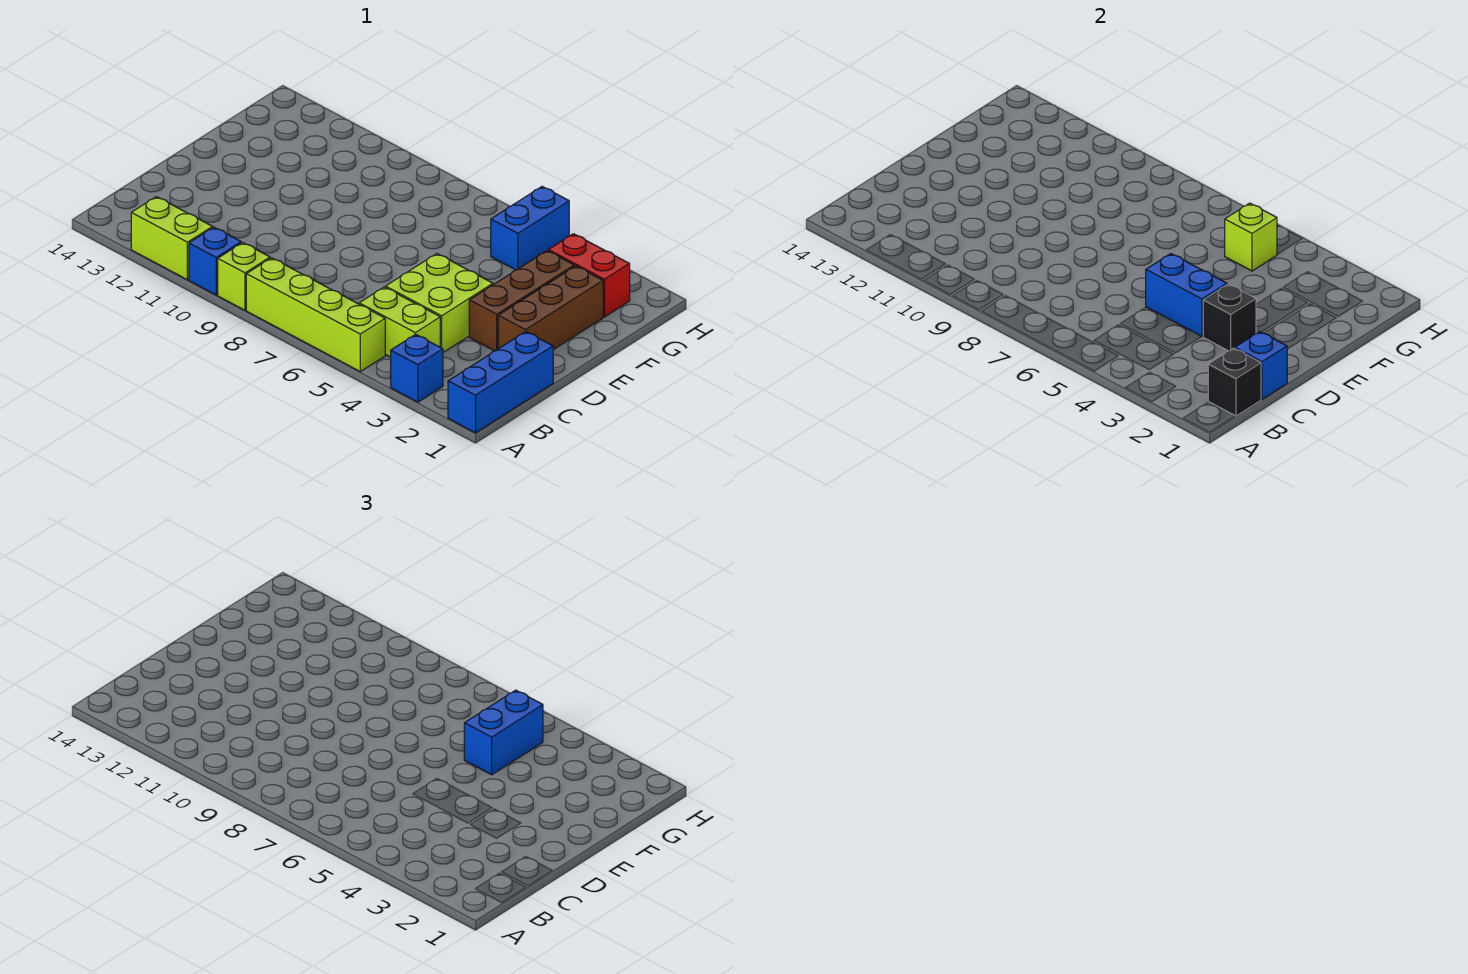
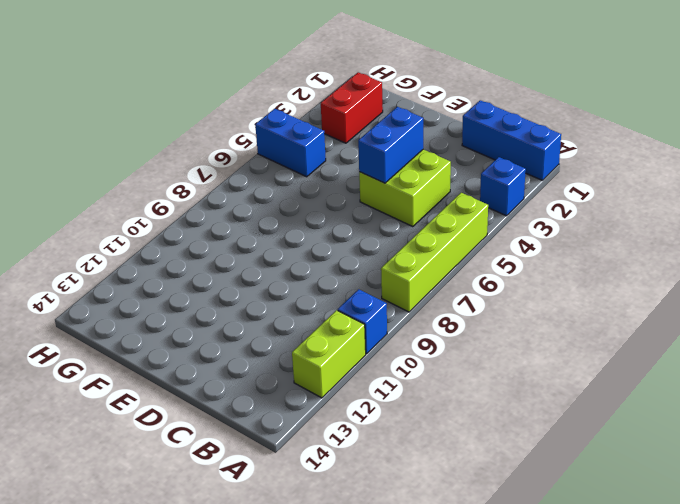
none -> lime 1x1 brick [218,243,270,310]
none -> lime 1x2 brick [359,287,440,357]
none -> brown 1x3 brick [498,266,603,350]

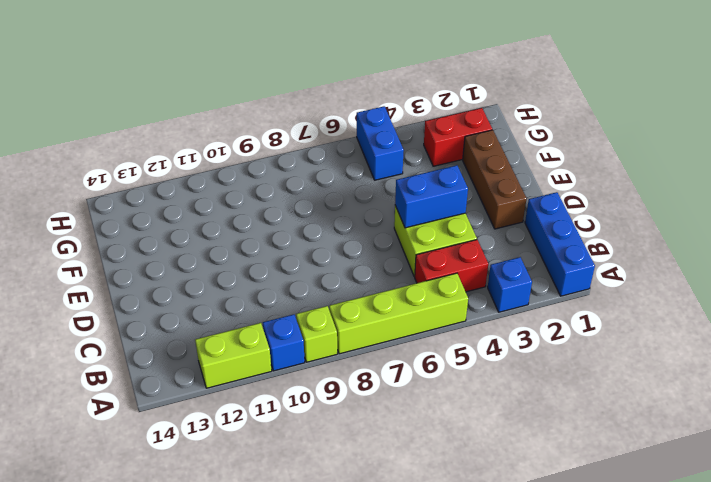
red 1x2 brick [415,240,488,292] -> lime 1x2 brick [359,287,440,357]
none -> brown 1x3 brick [469,251,574,351]
none -> black 1x1 brick [1208,348,1261,416]
none -> blue 1x1 brick [1235,332,1287,399]

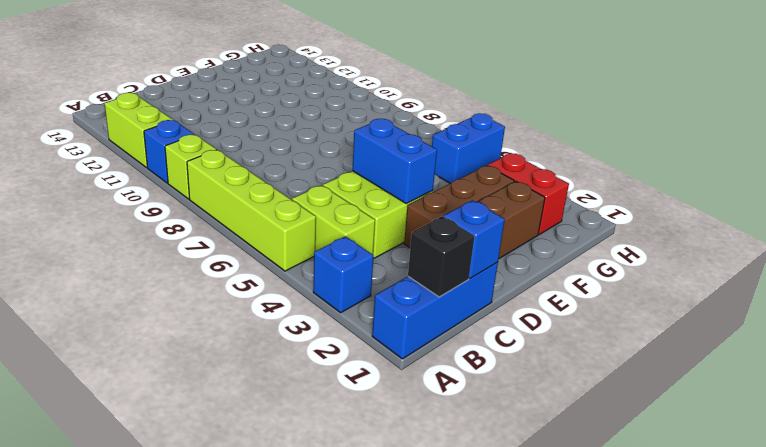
none -> black 1x1 brick [1203,284,1256,351]
none -> lime 1x1 brick [1225,203,1277,271]
none -> blue 1x2 brick [464,690,543,775]

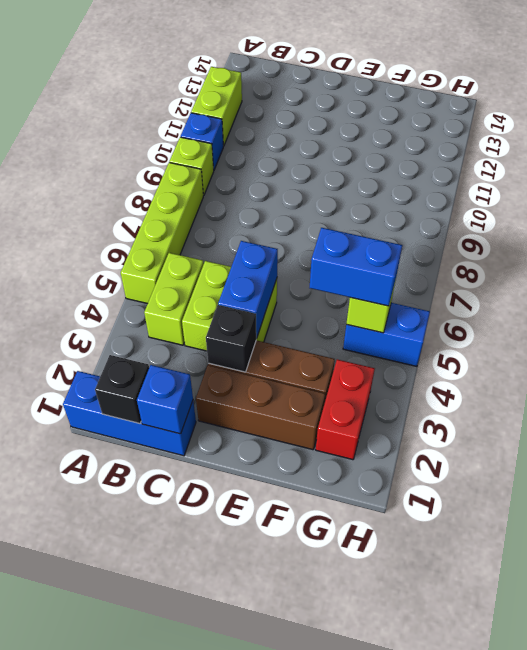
none -> blue 1x1 brick [391,334,443,402]

